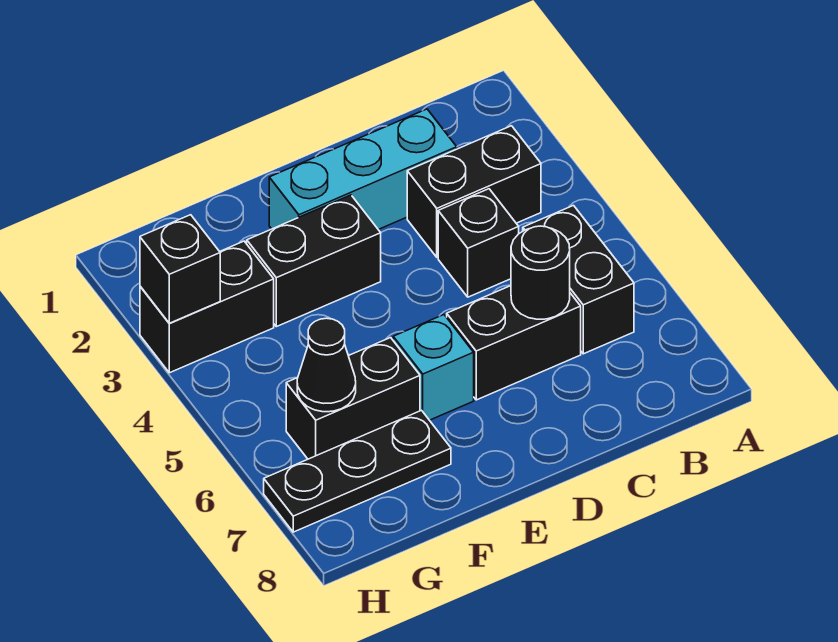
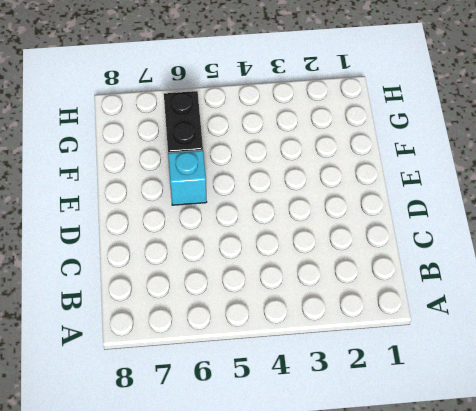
none -> black 1x2 brick [407,126,541,257]
none -> black 1x2 brick [523,206,634,354]
none -> cyan 1x3 brick [269,109,457,230]

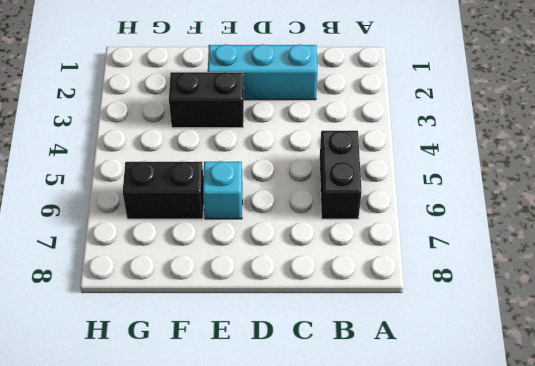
none -> black 1x2 brick [407,126,541,257]
none -> black 1x1 brick [438,189,519,297]
none -> black 1x2 brick [447,286,581,400]

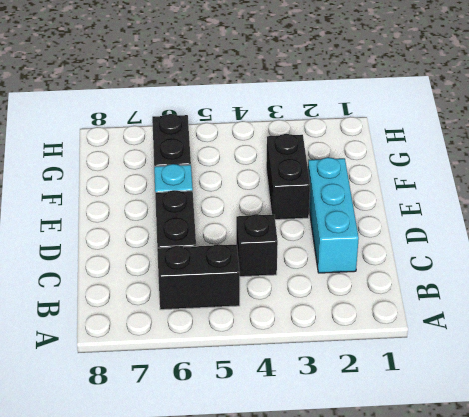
none -> black 1x2 brick [407,126,541,257]
none -> black 1x3 plate [264,410,451,532]
none -> black 1x2 brick [140,241,274,373]

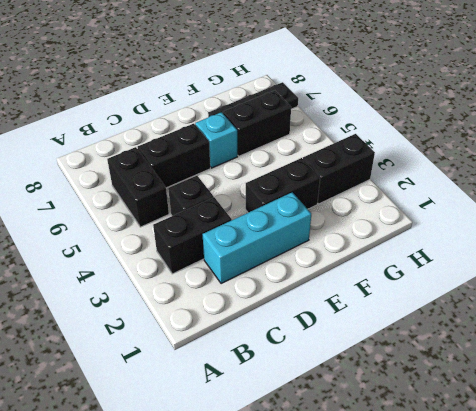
none -> black 1x1 round brick [511,226,570,319]
none -> black 1x1 cone [297,318,356,412]
none -> black 1x1 brick [140,215,220,323]

